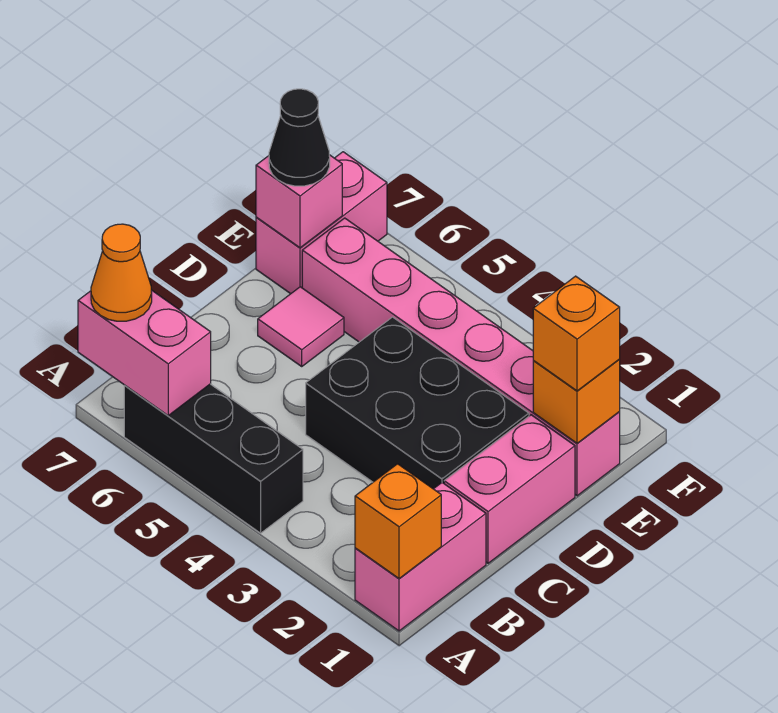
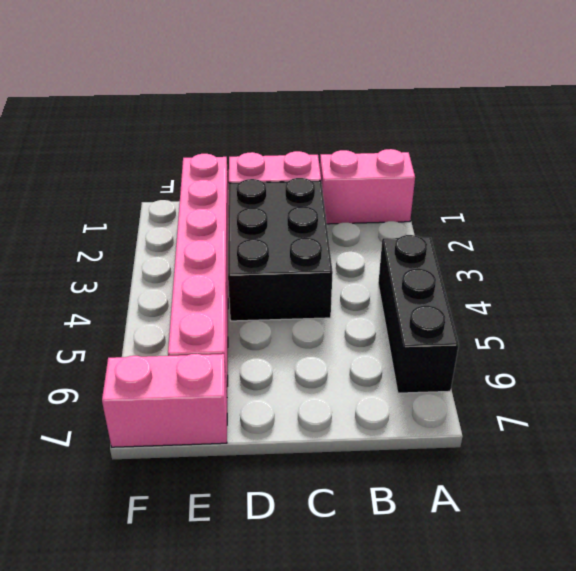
none -> pink 1x1 tile [258,287,344,366]
none -> orange 1x1 brick [355,464,441,579]
none -> pink 1x2 brick [78,290,211,415]

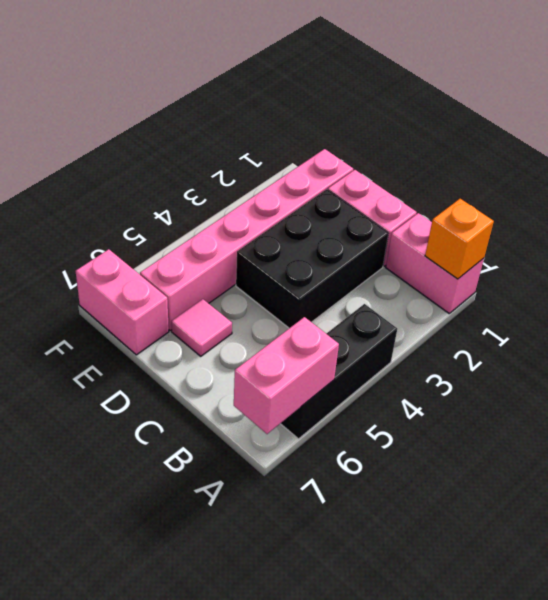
none -> orange 1x1 brick [533,360,620,443]
none -> pink 1x1 brick [256,155,342,248]
none -> orange 1x1 cone [91,224,152,321]

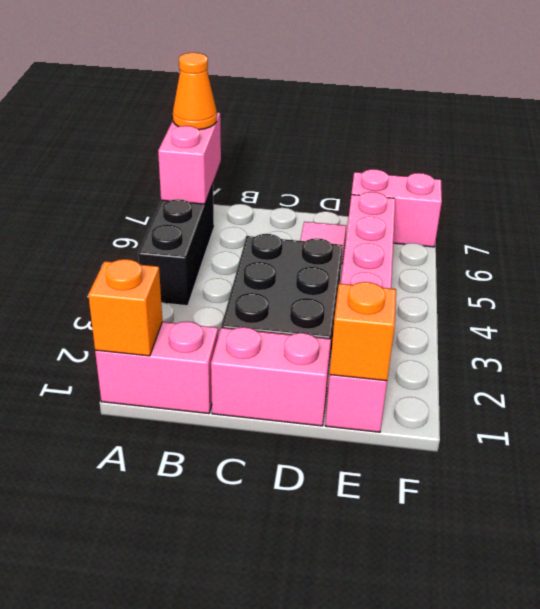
none -> pink 1x1 brick [256,155,342,248]
none -> orange 1x1 brick [533,276,620,391]
none -> black 1x1 cone [269,89,330,186]

